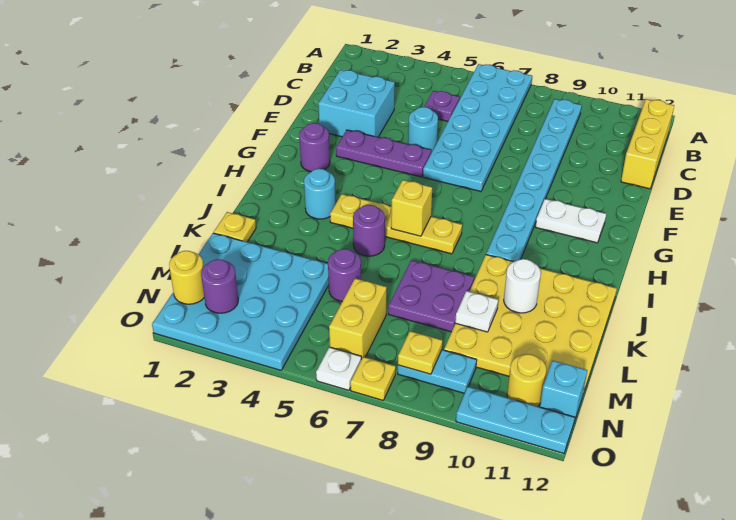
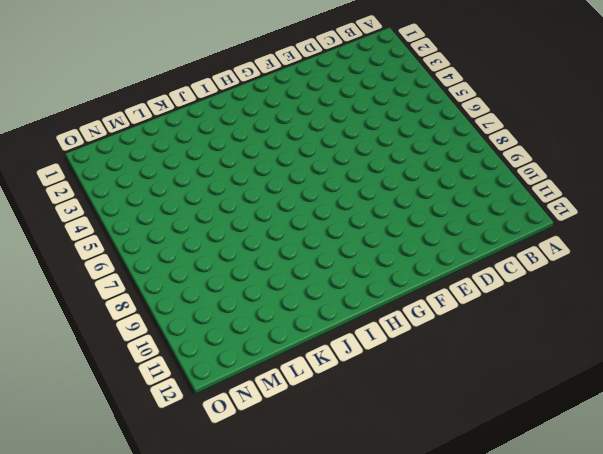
none -> cyan 2x6 plate [423,64,532,191]
none -> cyan 1x8 plate [486,99,582,262]
none -> yellow 1x3 brick [621,99,674,189]
none -> purple 1x1 plate [424,91,460,121]

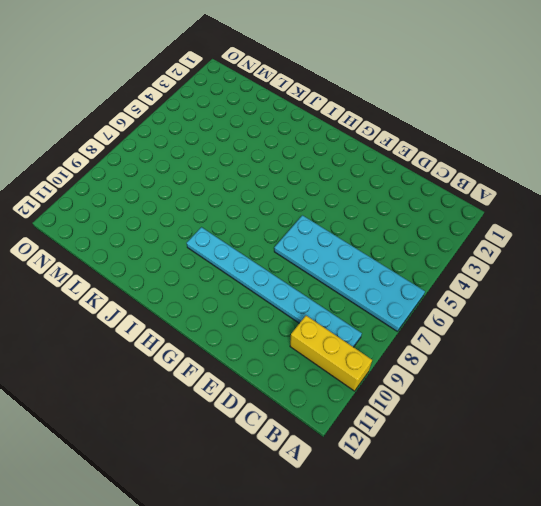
yellow 1x3 brick [290,316,372,391] -> yellow 1x3 brick moved to [621,99,674,189]
none -> purple 1x1 plate [424,91,460,121]
none -> cyan 2x2 brick [318,70,395,137]
none -> cyan 1x1 round brick [408,107,438,153]
none -> purple 1x3 plate [336,130,431,177]

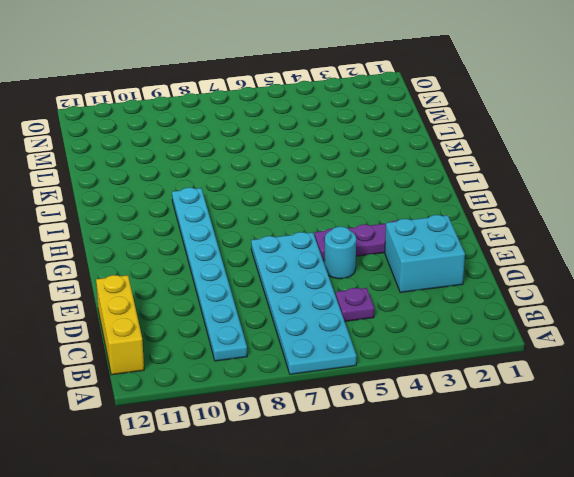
none -> purple 1x1 round brick [299,123,330,172]
none -> white 1x2 plate [536,199,606,243]
none -> cyan 1x1 round brick [304,169,336,219]
none -> yellow 1x4 plate [330,194,462,254]

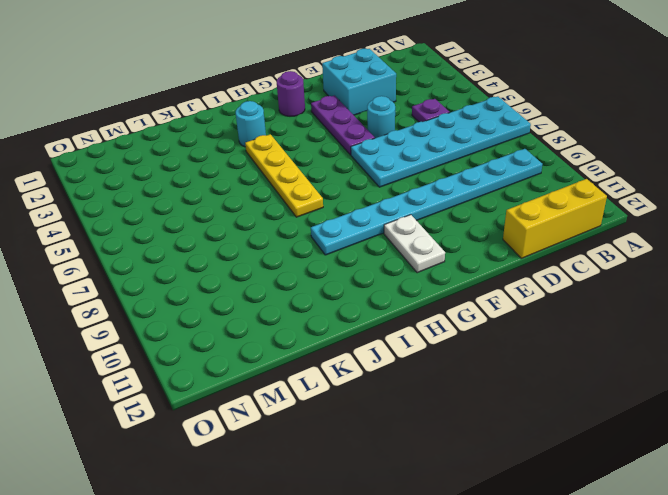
none -> purple 1x1 round brick [353,205,385,256]
none -> yellow 4x4 plate [444,255,617,394]
none -> yellow 1x1 plate [214,212,256,242]
none -> purple 2x2 plate [388,260,474,332]

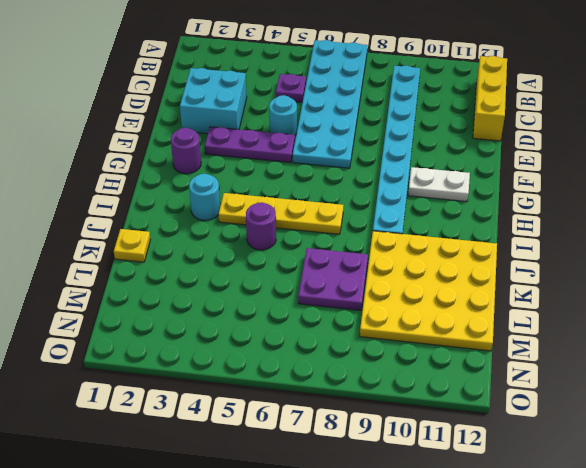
none -> cyan 4x4 plate [152,233,329,370]
none -> purple 1x1 round brick [328,249,361,301]
none -> yellow 1x2 brick [329,278,387,359]
none -> cyan 1x2 plate [398,350,477,393]

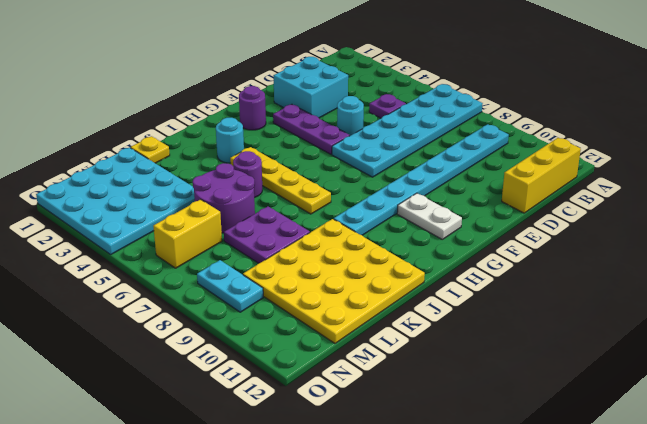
purple 2x2 round brick [193,163,255,233] -> purple 1x1 round brick [328,249,361,301]
none -> yellow 1x1 round brick [507,354,546,406]
none -> cyan 1x1 brick [540,361,587,422]
none -> white 1x1 plate [316,347,361,390]
none -> yellow 1x1 plate [350,357,396,400]

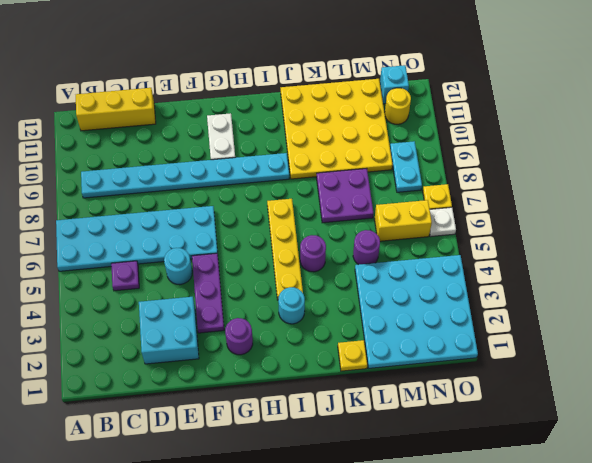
none -> cyan 1x3 plate [456,387,575,453]
none -> yellow 1x1 brick [391,180,432,236]
none -> white 1x1 round brick [504,259,541,313]
none -> white 1x1 plate [455,291,498,332]

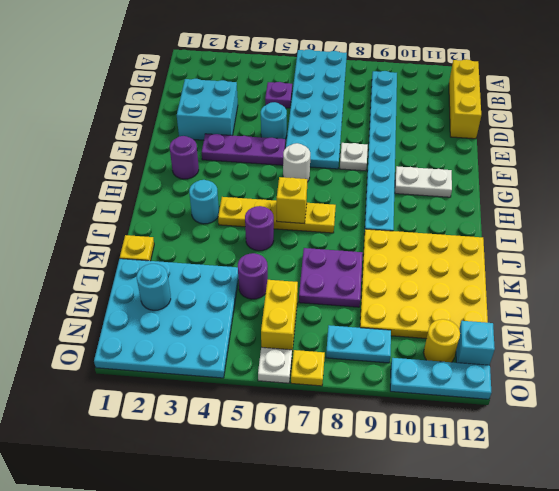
white 1x1 plate [340,143,368,171] -> white 1x1 plate moved to [455,291,498,332]
white 1x1 round brick [283,143,310,182] -> white 1x1 round brick moved to [504,259,541,313]
cyan 1x1 round brick [137,264,171,310] -> none
none -> yellow 1x1 round brick [169,251,204,304]
none -> purple 1x1 round brick [201,259,238,313]
none -> yellow 1x1 plate [398,331,442,374]

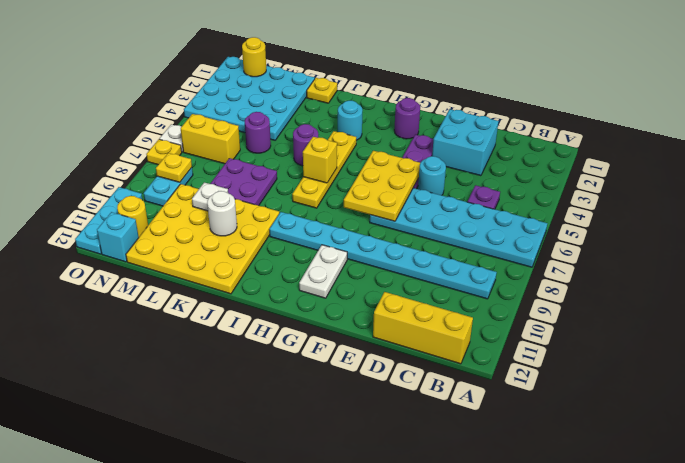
yellow 2x3 plate [344,151,420,221] -> none
none -> purple 1x1 round brick [201,259,238,313]

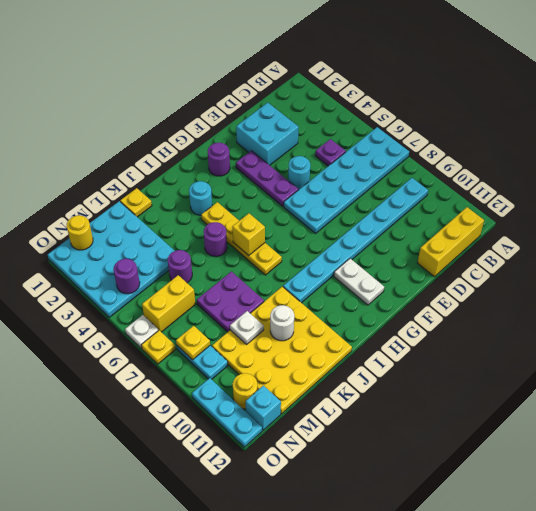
purple 1x1 round brick [113,259,140,294] -> purple 1x1 round brick moved to [201,259,238,313]

